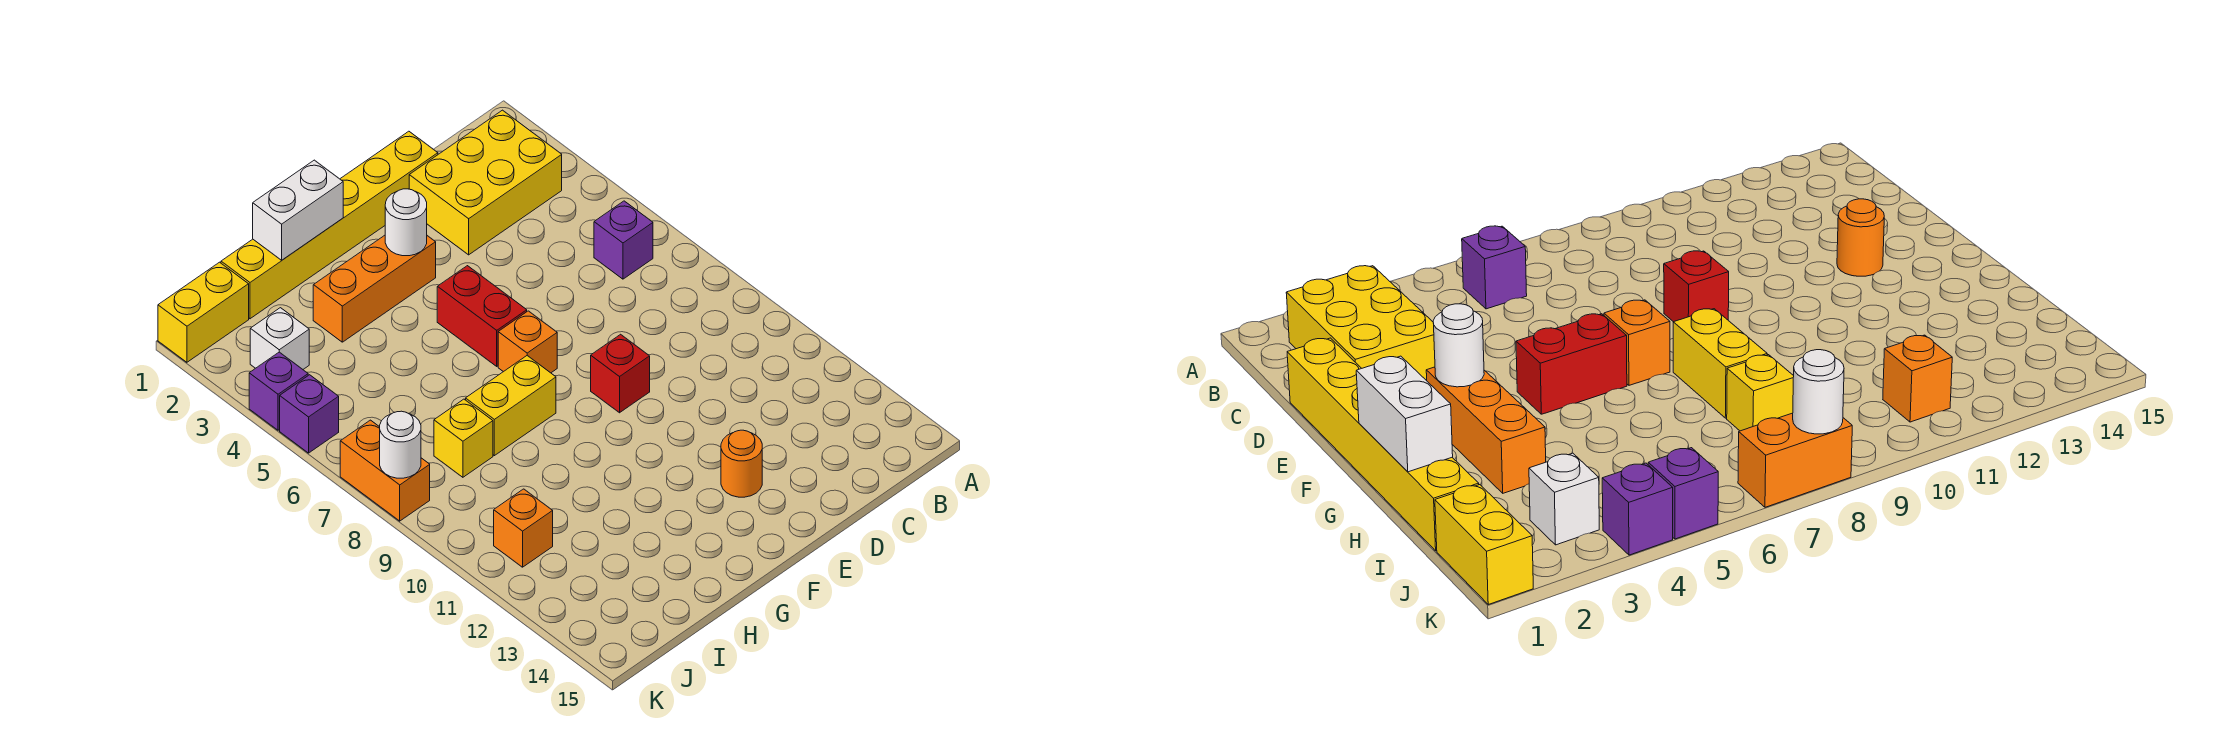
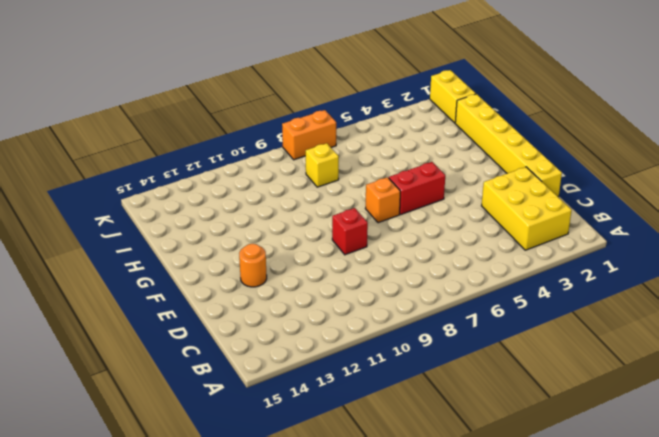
none -> purple 1x1 brick [594,201,653,279]
none -> orange 1x3 brick [313,235,436,342]
none -> yellow 1x2 brick [466,356,556,456]

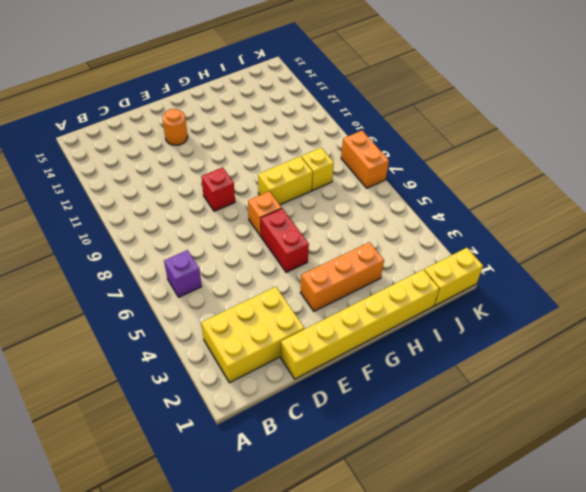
none -> white 1x1 brick [250,308,309,369]
none -> orange 1x1 brick [494,489,553,567]
none -> purple 1x1 brick [249,352,308,430]

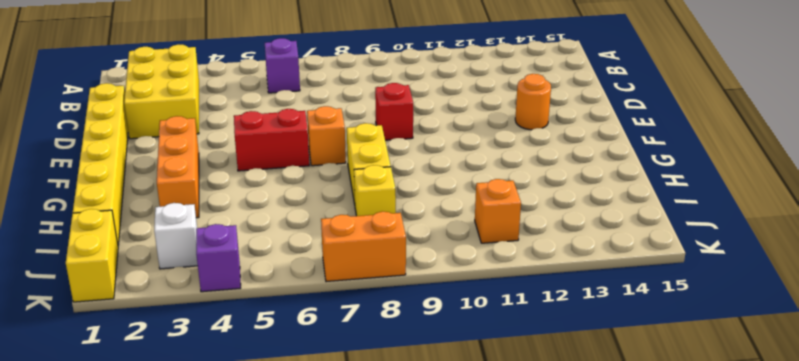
none -> purple 1x1 brick [280,375,339,453]
none -> white 1x1 round brick [385,189,427,256]
none -> white 1x2 brick [253,160,343,260]

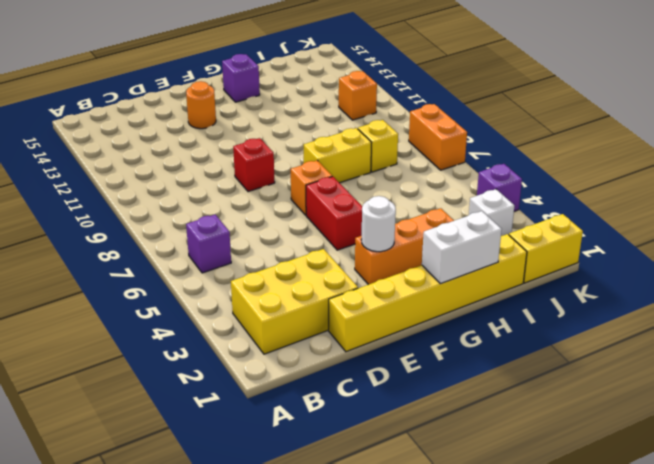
purple 1x1 brick [222,54,260,102] -> purple 1x1 brick moved to [280,375,339,453]
none -> white 1x1 round brick [380,411,421,478]

